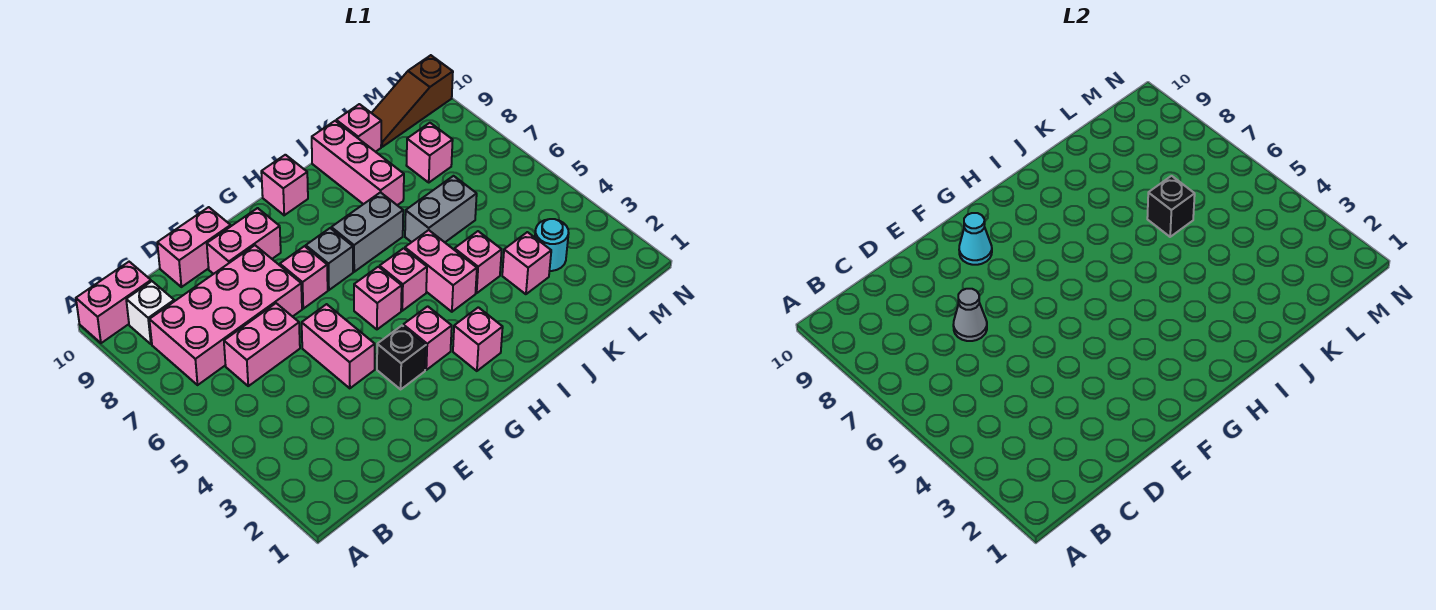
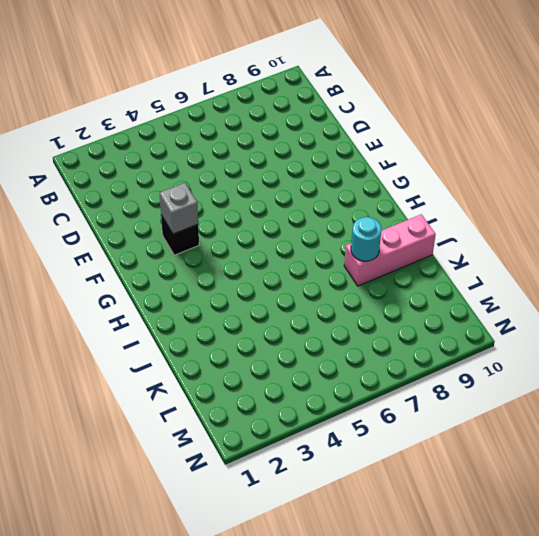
grey 1x1 brick [160,183,198,234] -> grey 1x1 brick moved to [306,228,353,290]
cyan 1x1 round brick [351,217,381,261] -> cyan 1x1 round brick moved to [535,219,569,271]
none -> pink 1x2 brick [76,262,151,343]
none -> pink 2x4 brick [149,245,302,385]
none -> white 1x1 brick [126,281,174,344]

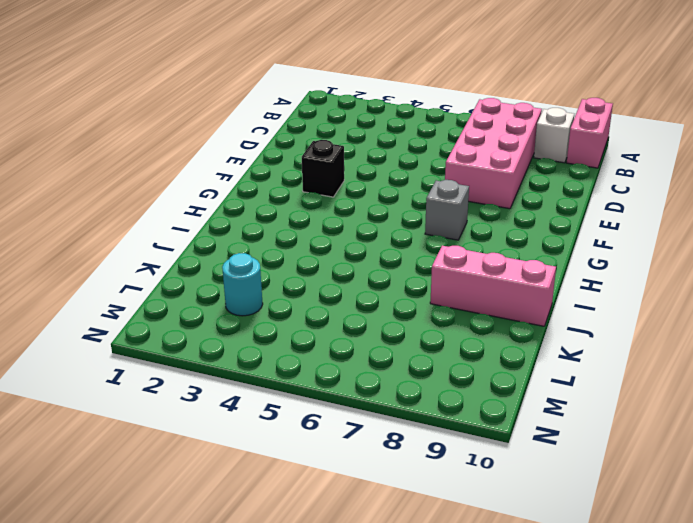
none -> pink 1x2 brick [224,303,300,386]
none -> pink 1x2 brick [157,207,231,287]
none -> pink 1x2 brick [302,304,375,388]

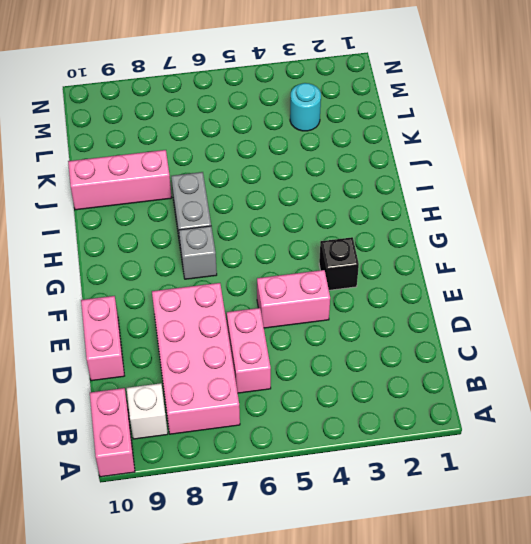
none -> pink 1x2 brick [207,208,281,274]
none -> pink 1x1 brick [280,246,328,309]
none -> pink 1x1 brick [403,306,452,370]

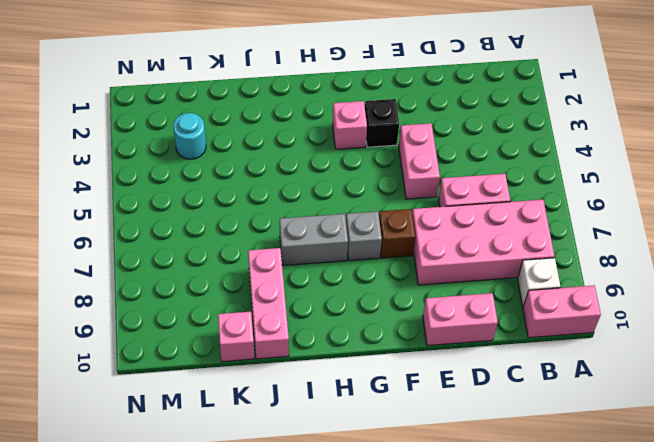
brown 1x1 brick [379,209,415,258] -> pink 1x1 brick [280,246,328,309]
none -> pink 1x2 brick [207,208,281,274]
none -> pink 1x1 brick [354,267,402,329]
none -> pink 1x1 brick [453,307,503,371]

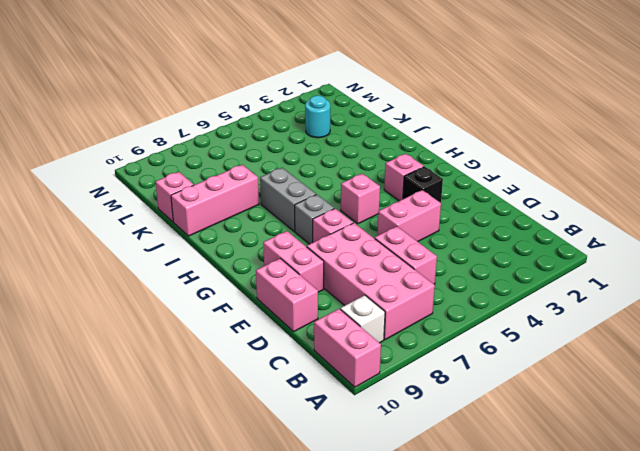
none -> pink 1x1 brick [453,307,503,371]
none -> pink 1x1 brick [380,248,427,311]
none -> pink 1x1 brick [261,155,308,215]

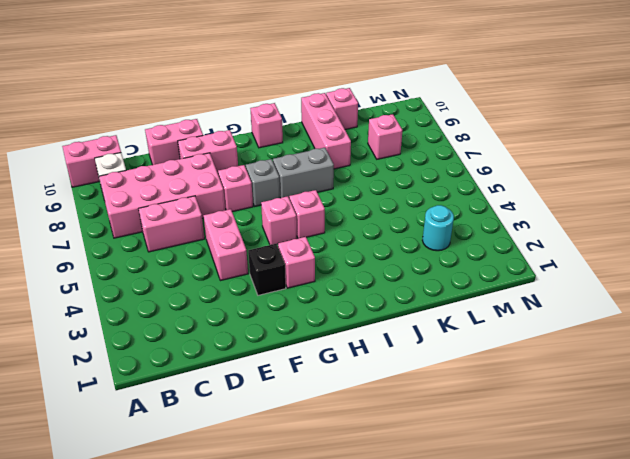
none -> pink 1x1 brick [453,307,503,371]
none -> pink 1x2 brick [405,230,477,312]
none -> pink 1x1 brick [454,231,502,293]

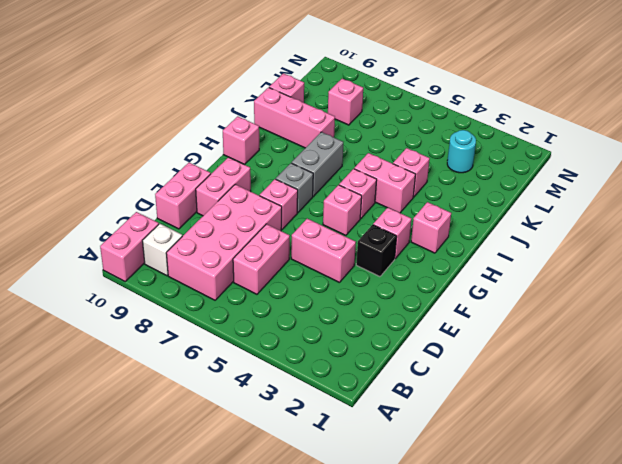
none -> grey 1x2 brick [405,176,477,242]
none -> pink 1x1 brick [502,232,551,294]
none -> brown 1x3 slope [372,55,453,147]

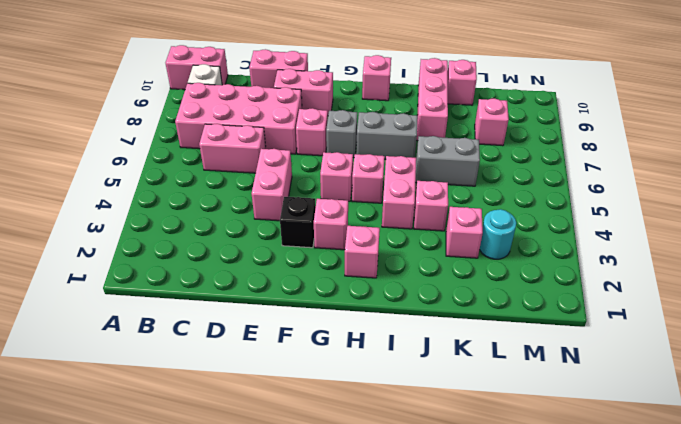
none -> brown 1x3 slope [372,55,453,147]
none -> grey 1x1 cone [953,289,987,341]
none -> cyan 1x1 cone [959,213,992,265]

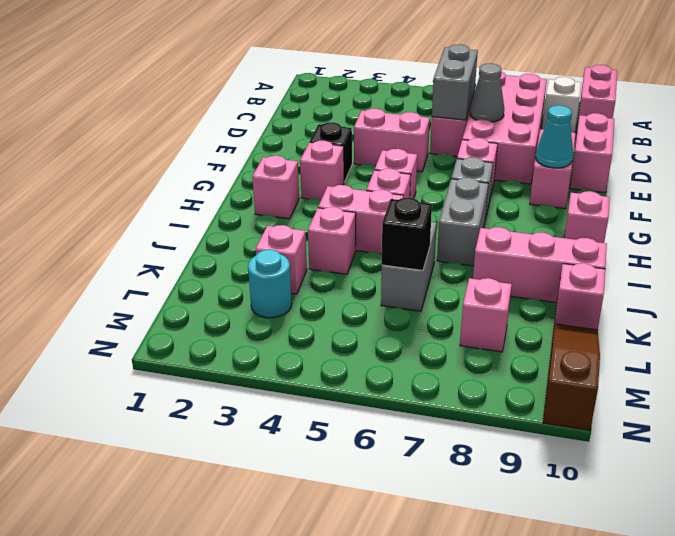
grey 1x2 brick [432,44,478,120] -> none

